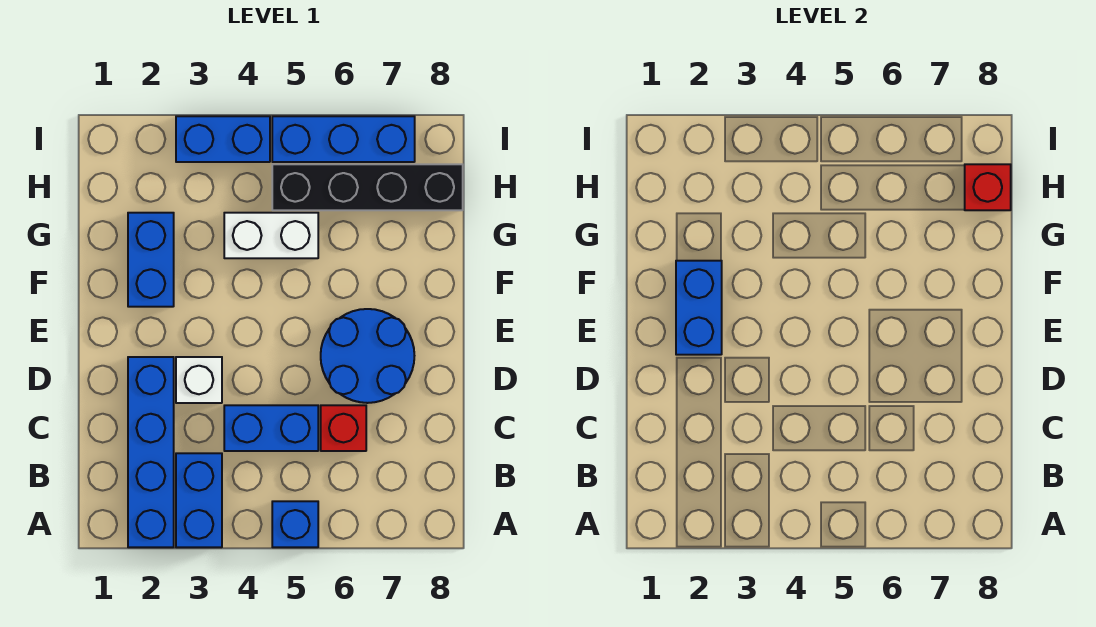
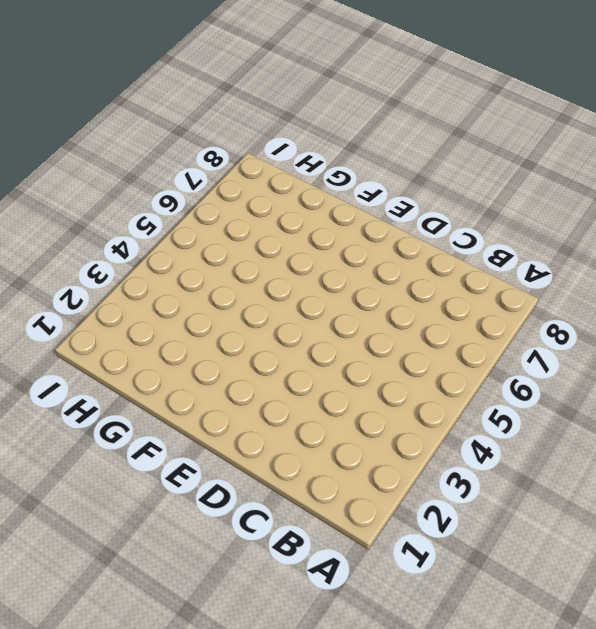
none -> blue 1x4 brick [128,357,174,547]
none -> blue 1x2 brick [176,453,222,547]
none -> blue 1x1 brick [272,501,318,547]

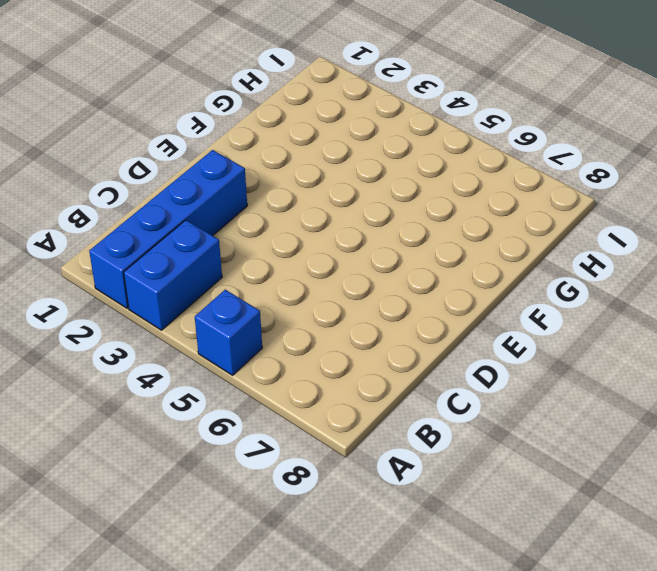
none -> blue 1x2 brick [224,405,318,451]
none -> red 1x1 brick [321,405,366,451]
none -> white 1x1 brick [176,357,222,403]

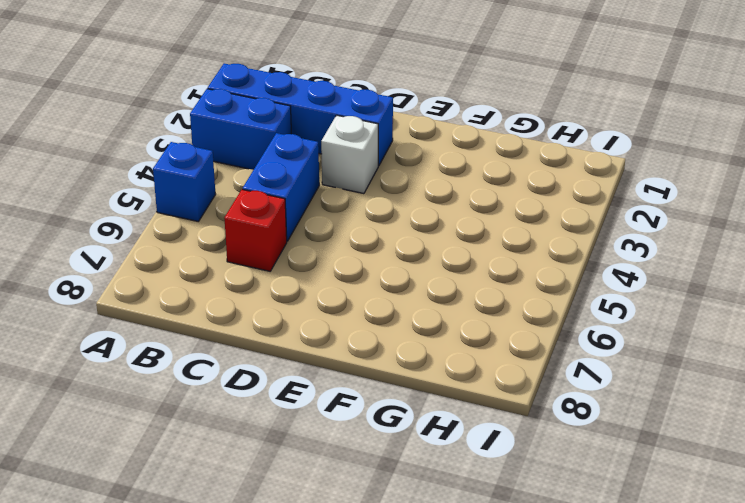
none -> blue 2x2 round brick [321,309,414,403]
none -> blue 1x2 brick [128,213,174,307]
none -> white 1x2 brick [224,213,318,258]

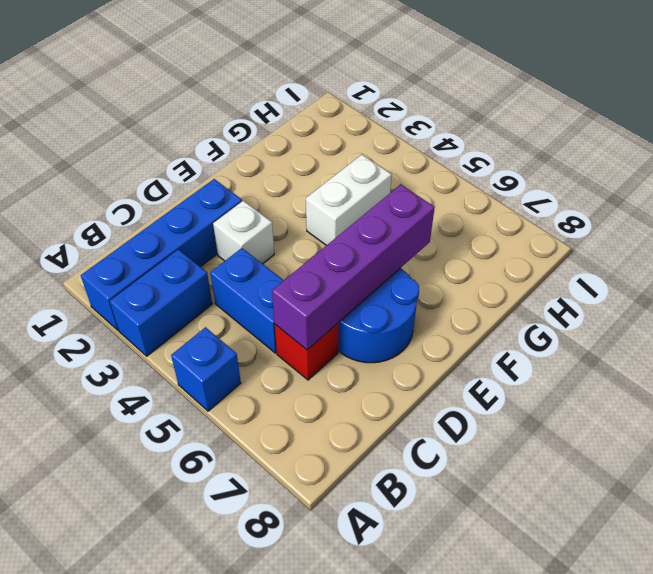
purple 1x4 brick [272,185,435,350] -> none
white 1x2 brick [306,155,392,245] -> white 1x2 brick turned to [224,213,318,258]
none -> blue 1x2 brick [128,213,174,307]
none -> black 1x4 brick [272,164,463,210]
none -> blue 1x2 brick [176,116,270,162]

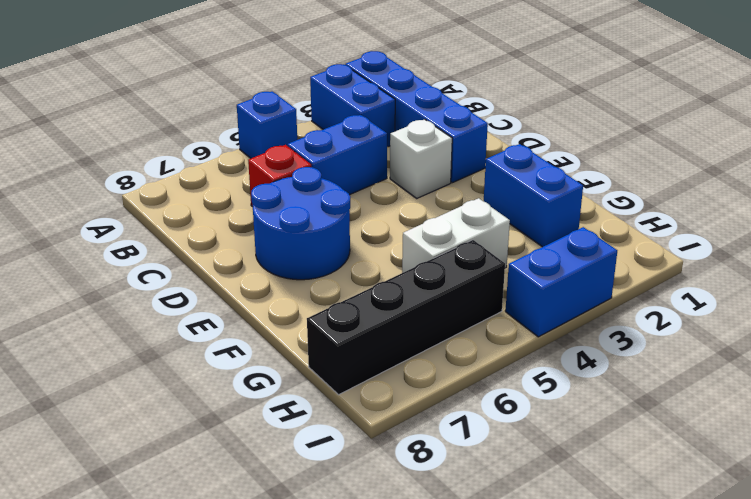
none -> blue 1x3 brick [272,116,415,162]
none -> blue 1x2 brick [676,261,722,355]
none -> red 1x1 brick [965,164,1011,210]

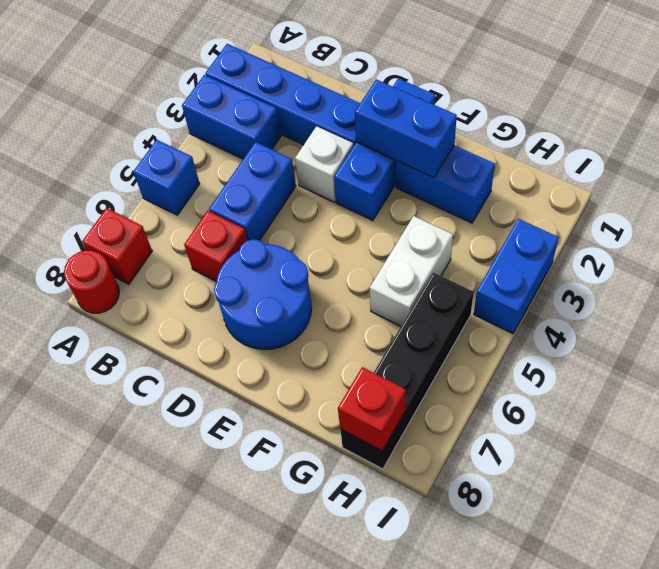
red 1x1 brick [82,208,152,284] -> none
red 1x1 round brick [64,250,119,313] -> none
blue 1x3 brick [334,78,435,220] -> blue 1x3 brick moved to [272,116,415,162]

